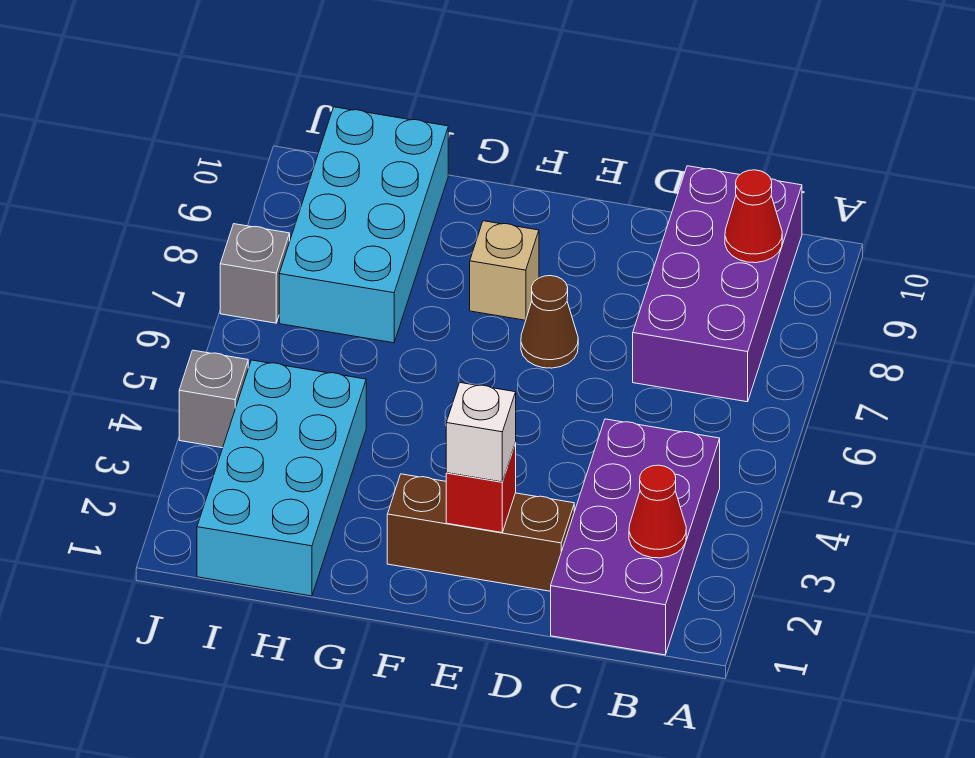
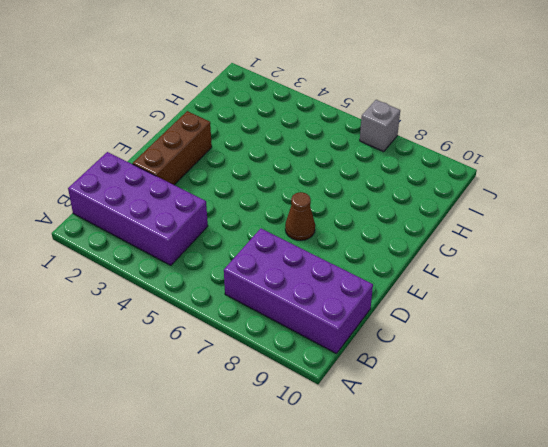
none -> tan 1x1 brick [470,221,539,320]
none -> cyan 2x4 brick [197,360,366,596]
none -> cyan 2x4 brick [279,107,448,343]

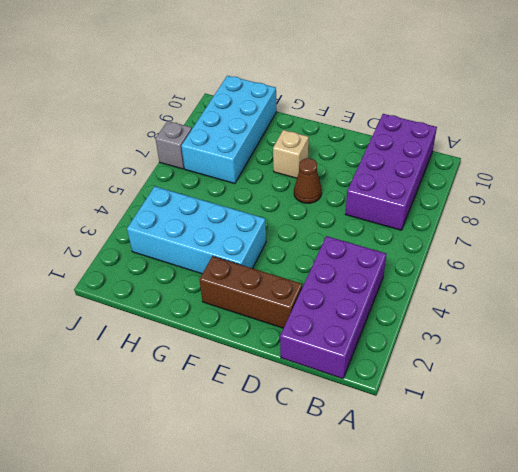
cyan 2x4 brick [127,186,266,274] -> cyan 2x4 brick turned to [197,360,366,596]
none -> grey 1x1 brick [179,350,248,448]
none -> red 1x1 cone [629,465,686,558]
none -> red 1x1 cone [725,170,782,263]

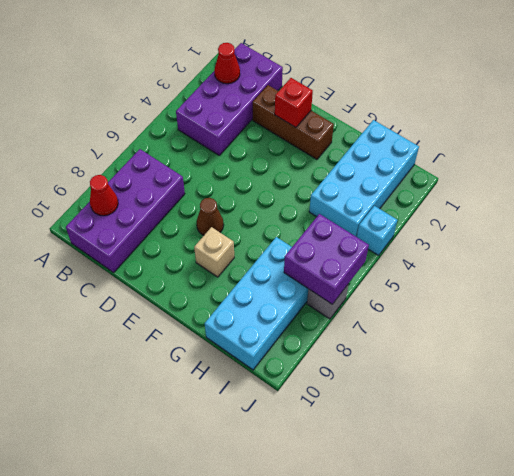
purple 2x2 brick [284,214,369,304] -> none
cyan 1x1 brick [357,206,397,255] -> grey 1x1 brick [179,350,248,448]
none -> white 1x1 brick [446,382,516,482]

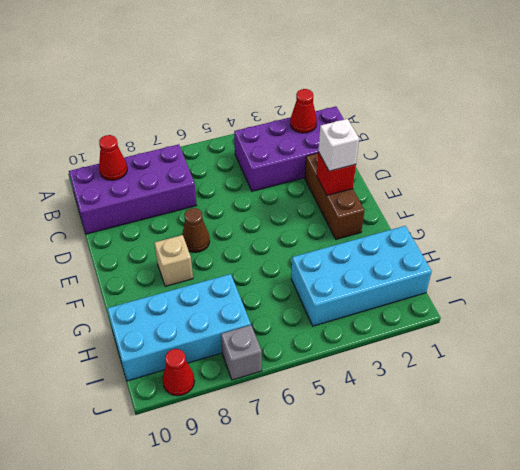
red 1x1 cone [162,349,195,396] -> none
none -> grey 1x1 brick [179,350,248,448]

